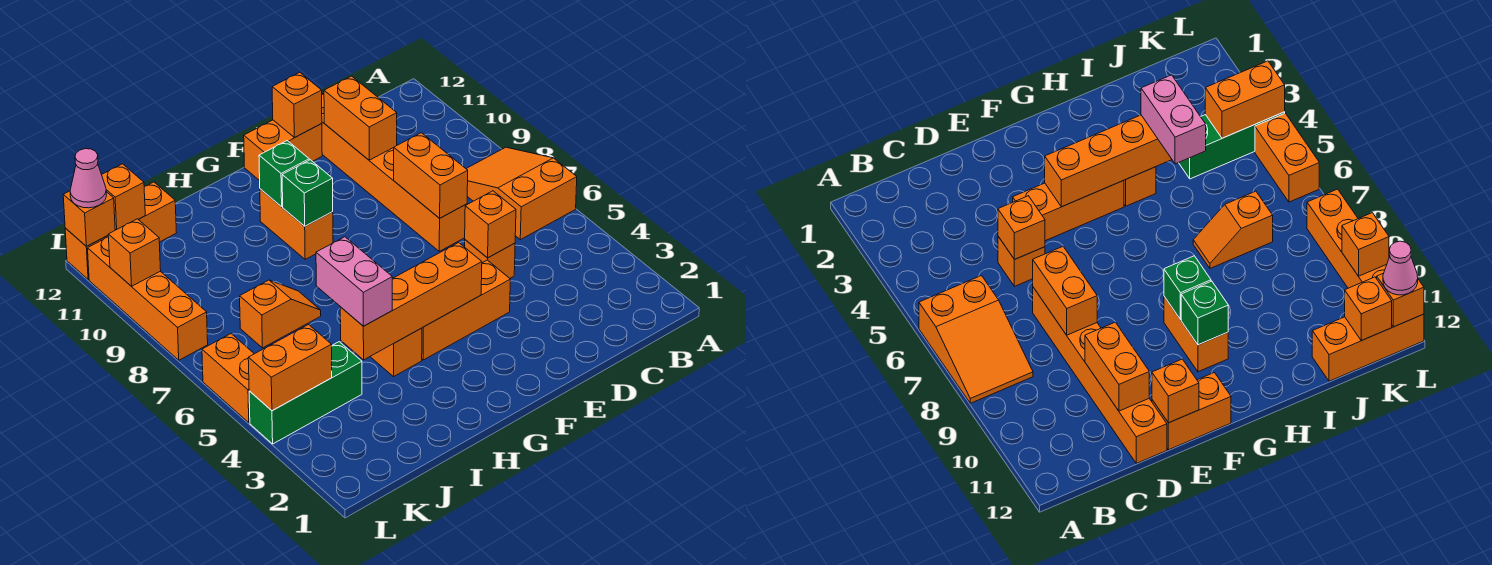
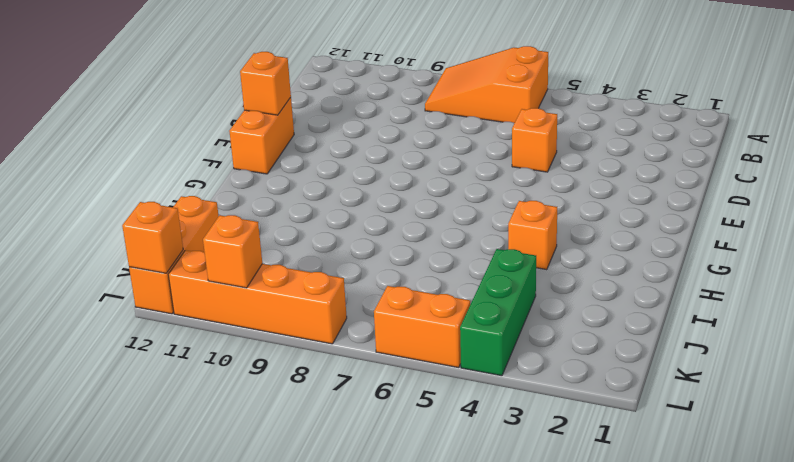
none -> orange 1x6 brick [322,94,467,251]
none -> orange 1x3 brick [422,260,510,360]
none -> orange 1x2 brick [260,189,333,259]

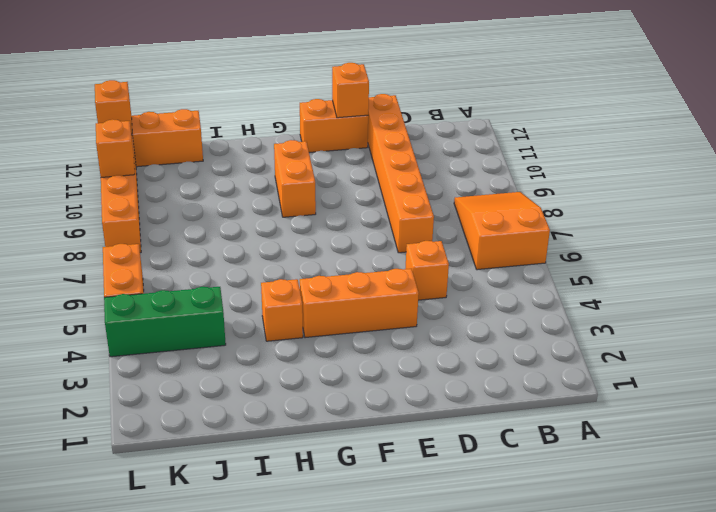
none -> orange 1x2 slope [240,280,321,348]
none -> orange 1x1 brick [465,191,516,258]
none -> orange 1x2 brick [394,133,468,218]

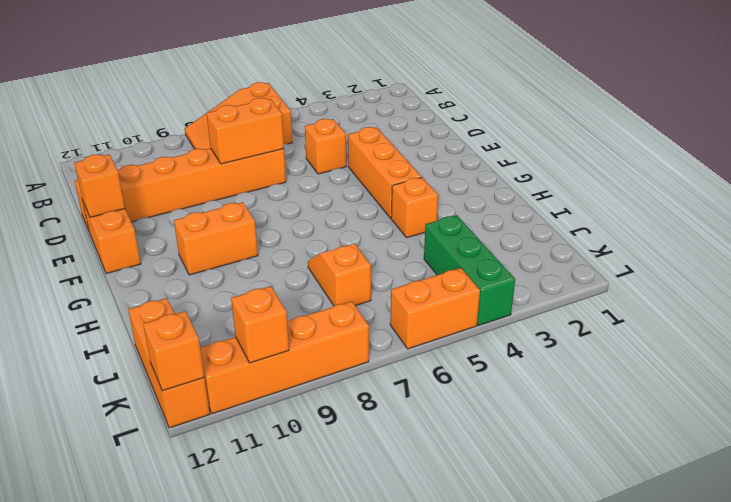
none -> orange 1x1 brick [465,191,516,258]
none -> orange 1x2 brick [324,76,397,160]
none -> orange 1x4 brick [340,243,482,360]

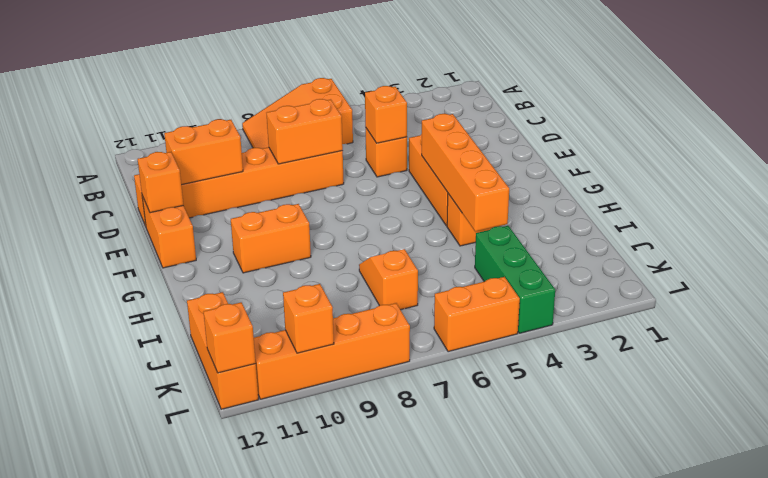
none -> green 1x1 brick [282,160,333,226]
none -> green 1x1 brick [259,141,309,207]
none -> orange 1x2 brick [248,325,332,411]

